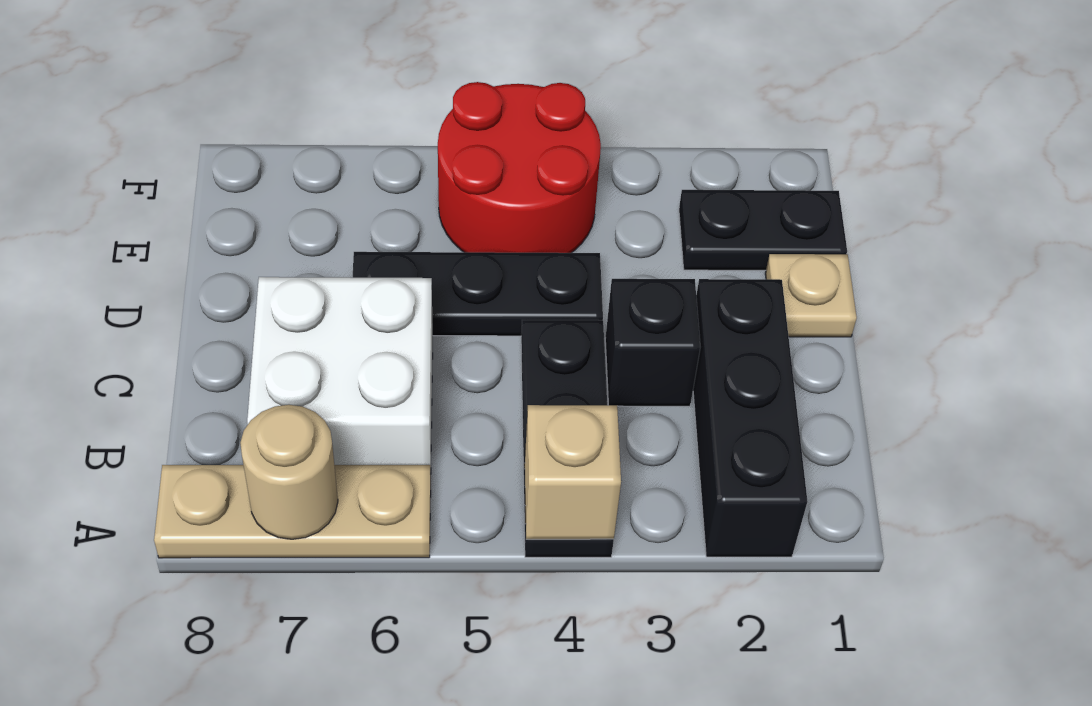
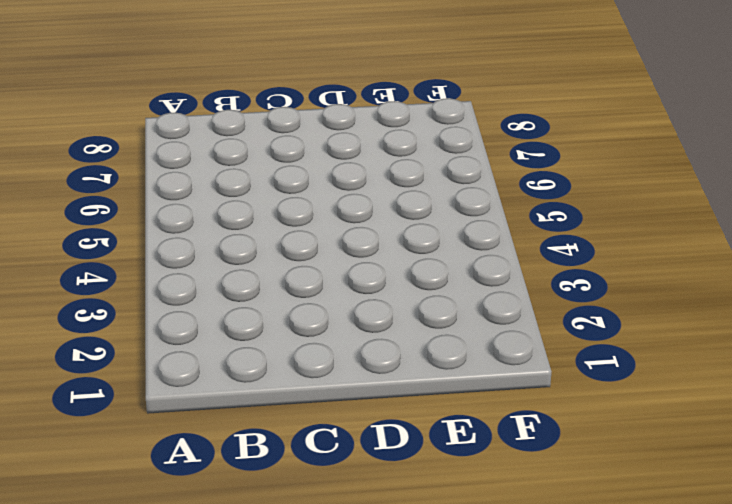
none -> black 1x3 brick [693,279,807,557]
none -> black 1x3 plate [521,320,614,557]

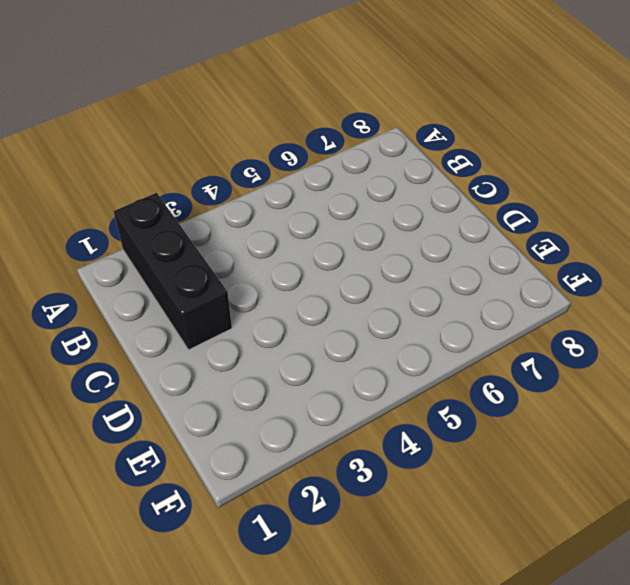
none -> black 1x3 plate [521,320,614,557]
none -> tan 1x3 plate [154,465,431,558]

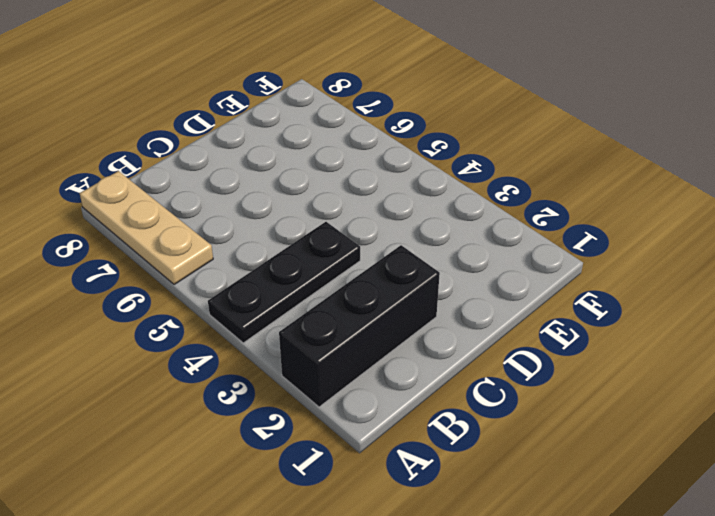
none -> white 2x2 brick [247,277,433,474]
none -> black 1x1 brick [605,279,700,406]

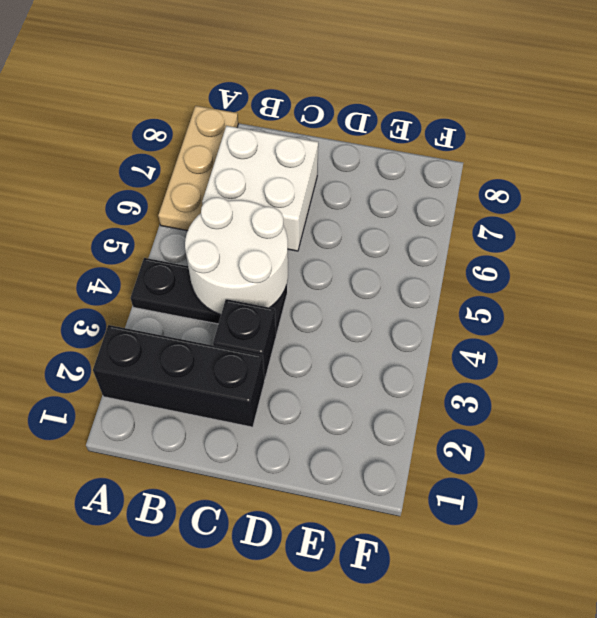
white 2x2 round brick [185,197,288,315] -> none
none -> tan 1x1 plate [765,254,857,337]
none -> black 1x3 plate [353,252,603,336]

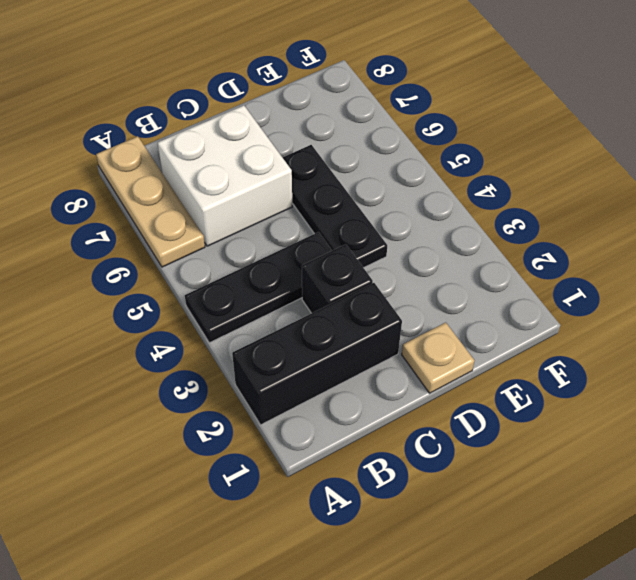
none -> black 1x2 plate [679,190,847,270]
none -> red 2x2 round brick [438,82,601,253]

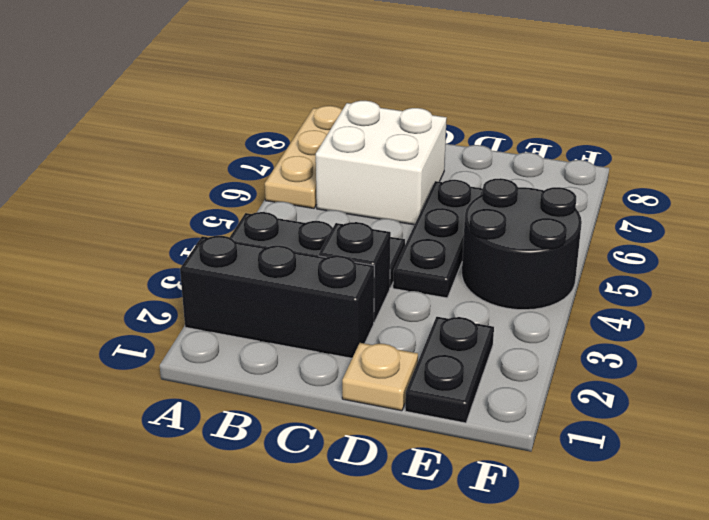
black 2x2 round brick [462,178,582,310] -> red 2x2 round brick [438,82,601,253]
none -> tan 1x1 brick [525,405,621,539]
none -> tan 1x1 round brick [240,405,338,539]

